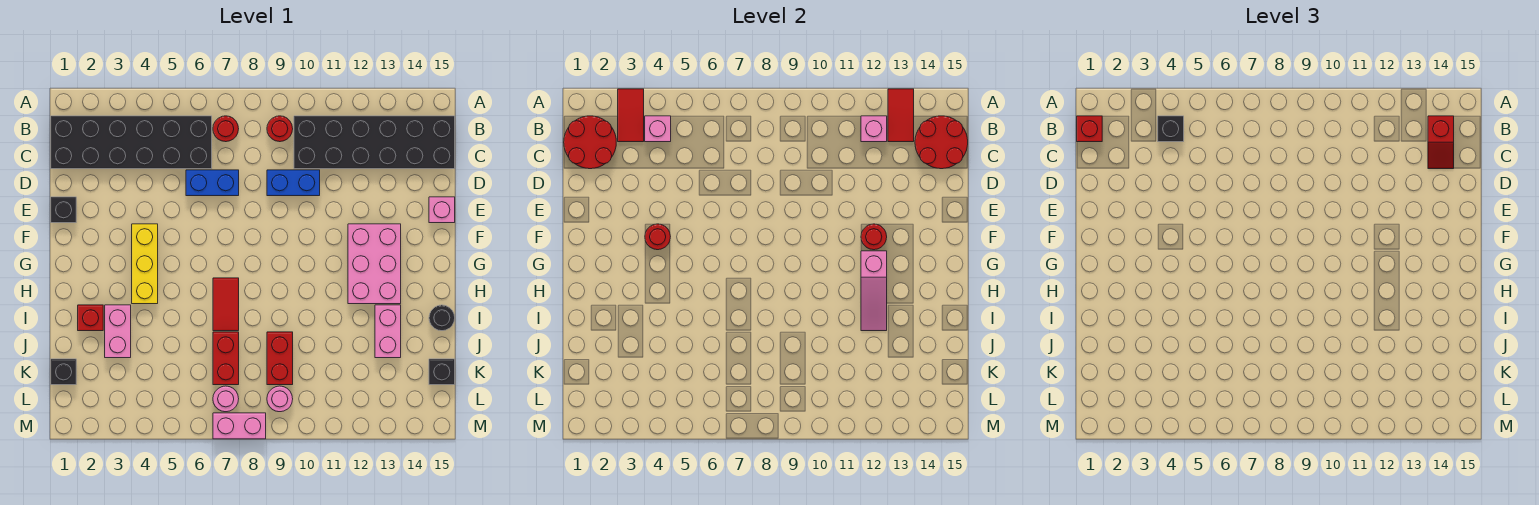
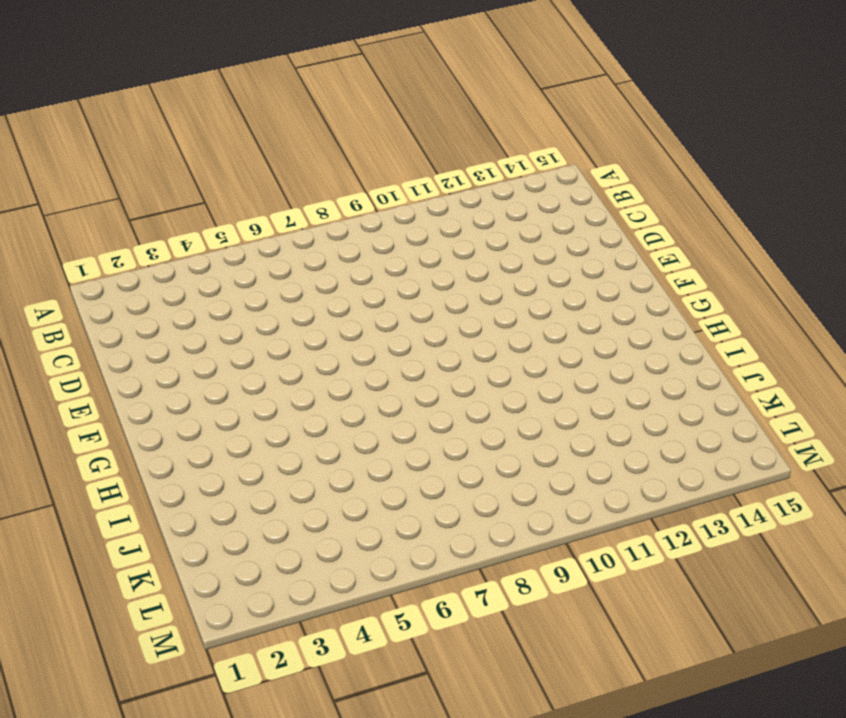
none -> black 2x6 brick [51,116,212,169]
none -> red 1x1 round brick [213,116,239,142]
none -> red 1x1 round brick [267,116,293,142]
none -> black 2x6 brick [294,116,455,169]

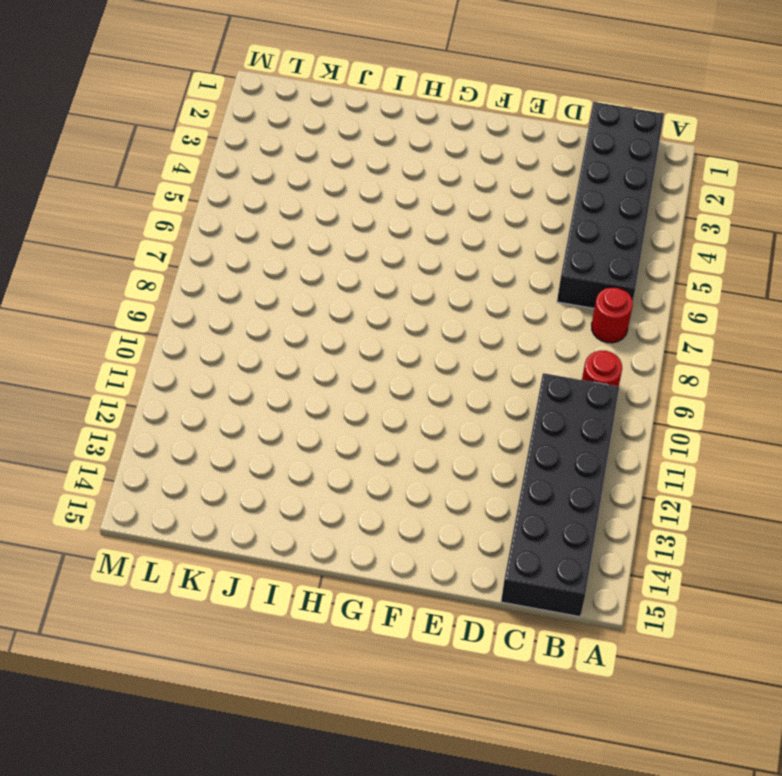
none -> blue 1x2 brick [186,170,239,196]
none -> blue 1x2 brick [267,170,320,196]
none -> black 1x1 brick [51,197,76,223]
none -> pink 1x1 brick [429,197,455,223]

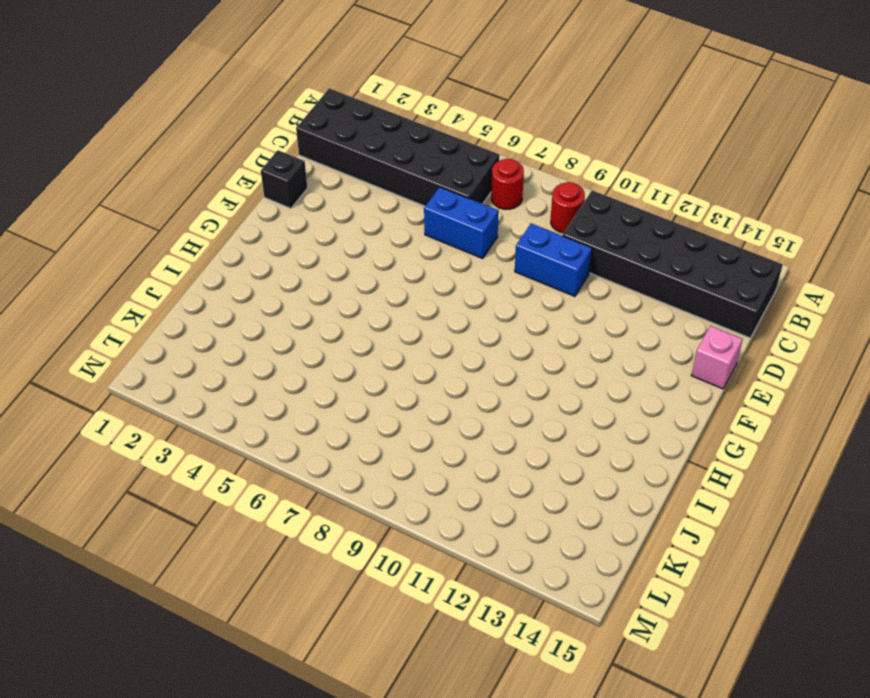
none -> yellow 1x3 brick [132,224,158,304]
none -> pink 2x3 brick [348,224,401,304]
none -> red 1x2 tile [213,278,239,331]
none -> red 1x1 brick [78,305,103,331]

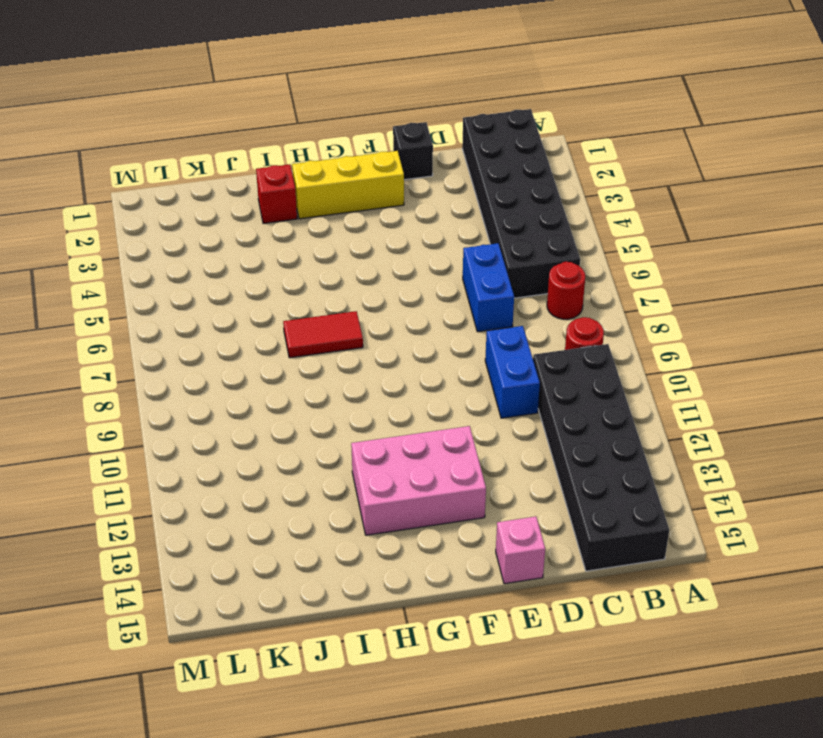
yellow 1x3 brick [292,151,404,219] -> yellow 1x3 brick moved to [132,224,158,304]
none -> pink 1x2 brick [105,305,131,358]
none -> pink 1x2 brick [375,305,401,358]
none -> black 1x1 round brick [429,305,455,331]
none -> red 1x2 brick [213,332,239,385]

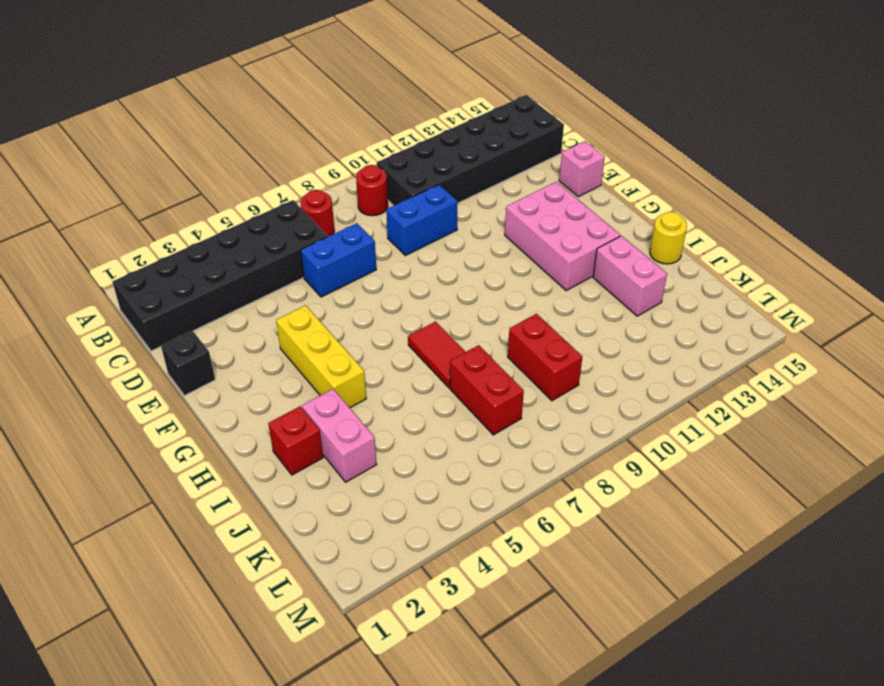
yellow 1x1 round brick [650,212,687,264] -> black 1x1 round brick [429,305,455,331]
none -> black 1x1 brick [51,359,76,385]
none -> black 1x1 brick [429,359,455,385]
none -> pink 1x1 round brick [213,386,239,412]
none -> pink 1x1 round brick [267,386,293,412]

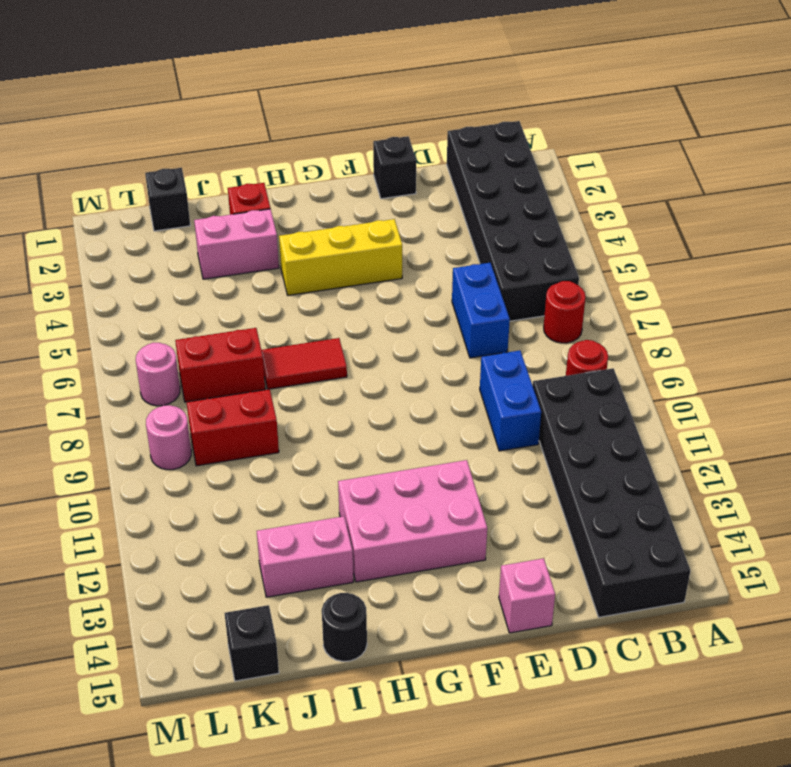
none -> pink 1x2 brick [213,413,266,439]
none -> red 1x2 tile [618,89,644,142]
none -> red 1x2 tile [888,89,914,142]
none -> red 2x2 round brick [564,116,616,169]

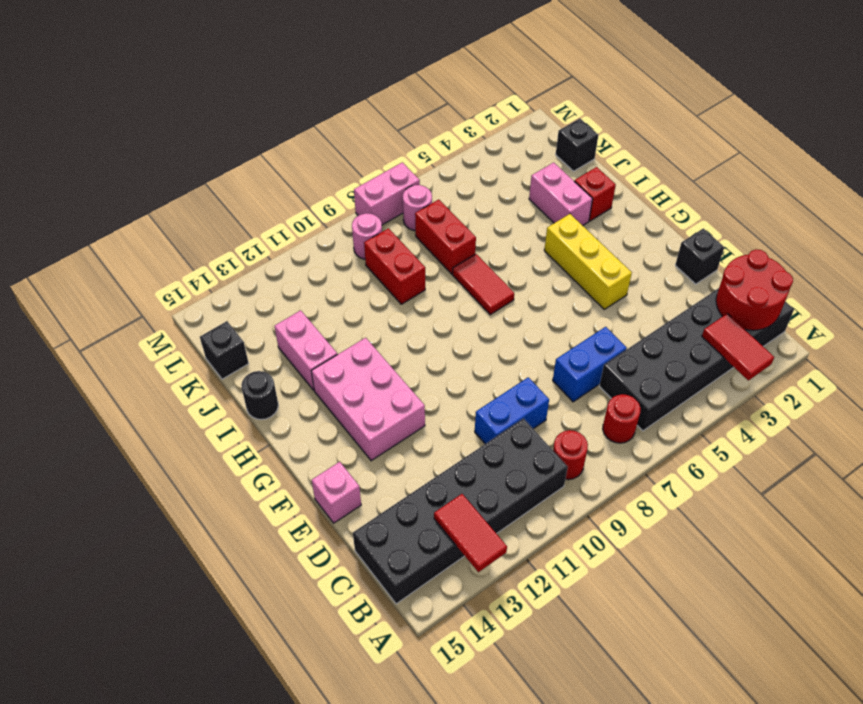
none -> pink 1x1 brick [645,116,671,142]
none -> pink 1x1 brick [861,116,887,142]
none -> red 2x2 round brick [915,116,968,169]
none -> red 1x1 round brick [645,224,670,250]

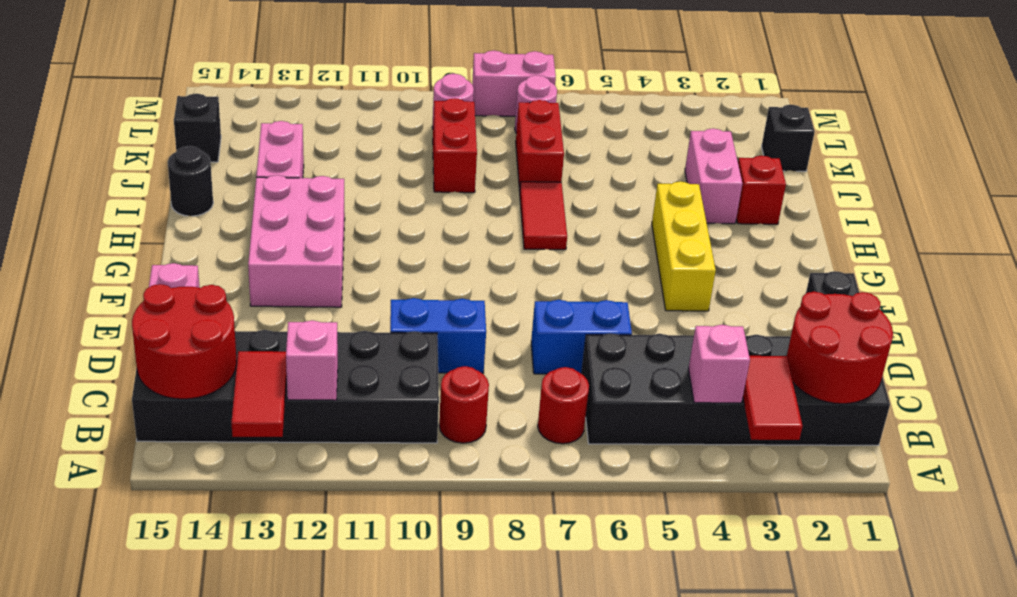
none -> red 1x1 round brick [645,224,670,250]
none -> red 1x1 round brick [861,224,887,250]
none -> pink 1x3 slope [861,251,887,331]
none -> red 1x1 brick [1077,116,1102,142]

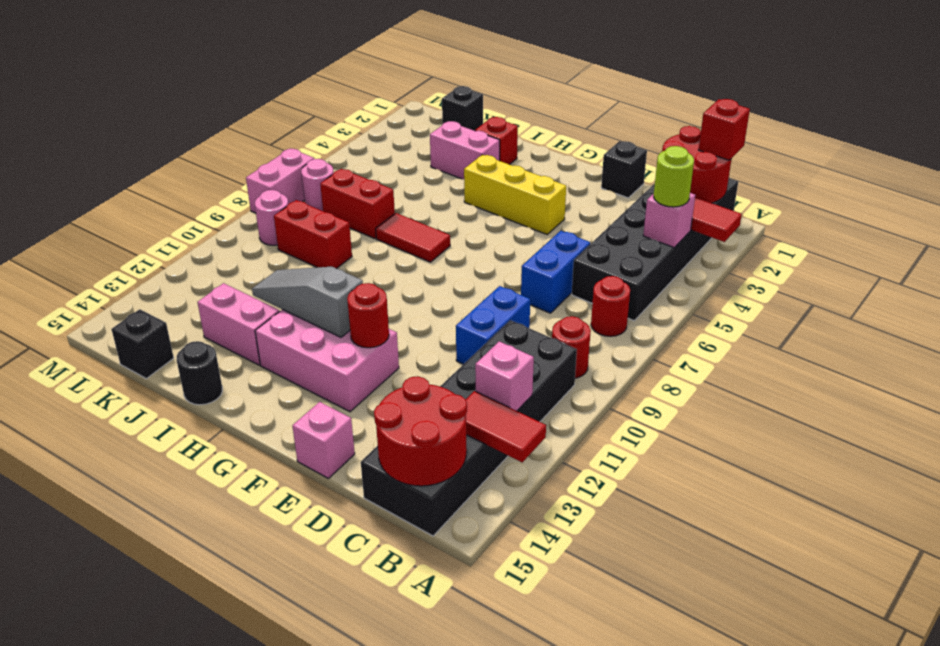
lime 1x1 round brick [654,146,694,207] -> black 1x1 brick [1158,116,1184,142]
grey 1x3 slope [252,267,363,337] -> pink 1x3 slope [861,251,887,331]
none -> red 1x1 round brick [645,224,670,250]
none -> red 1x2 slope [1428,116,1454,169]

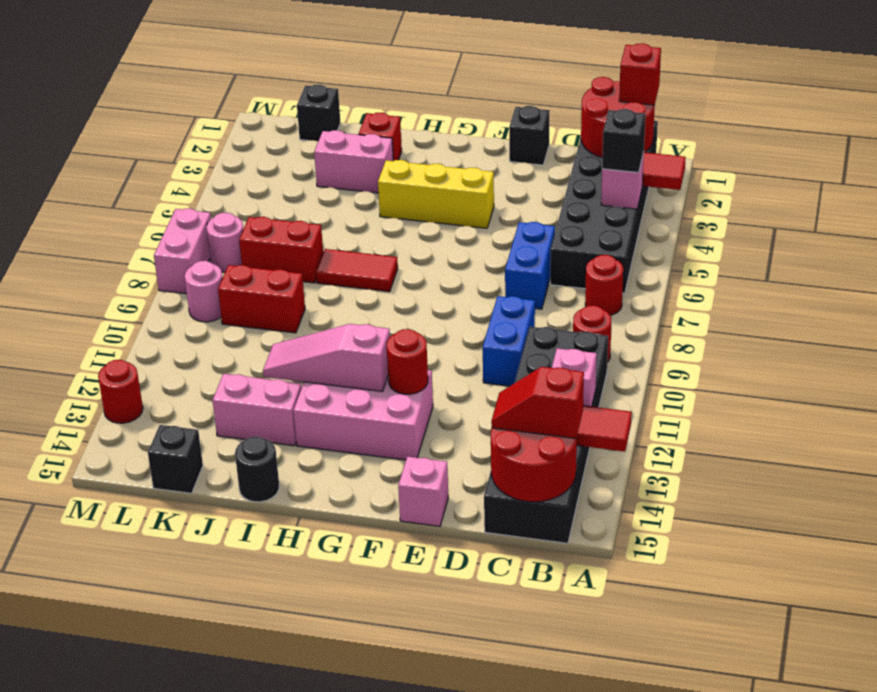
red 1x1 round brick [98,360,143,423] -> red 1x1 round brick moved to [645,224,670,250]

